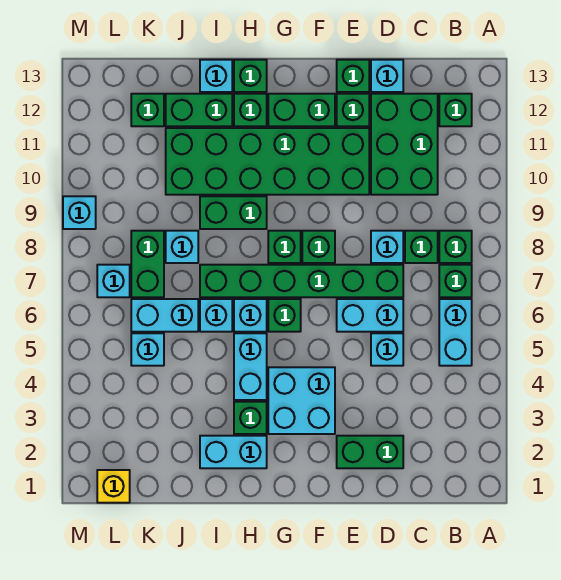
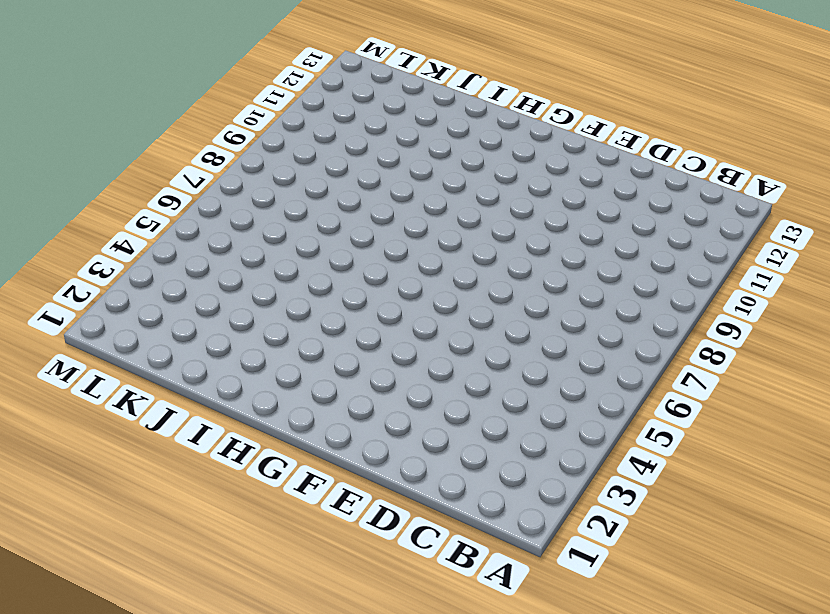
none -> cyan 1x2 brick [439,299,472,366]
none -> green 1x1 brick [439,265,472,297]
none -> green 1x1 brick [439,231,472,263]
none -> green 1x1 brick [439,94,472,126]

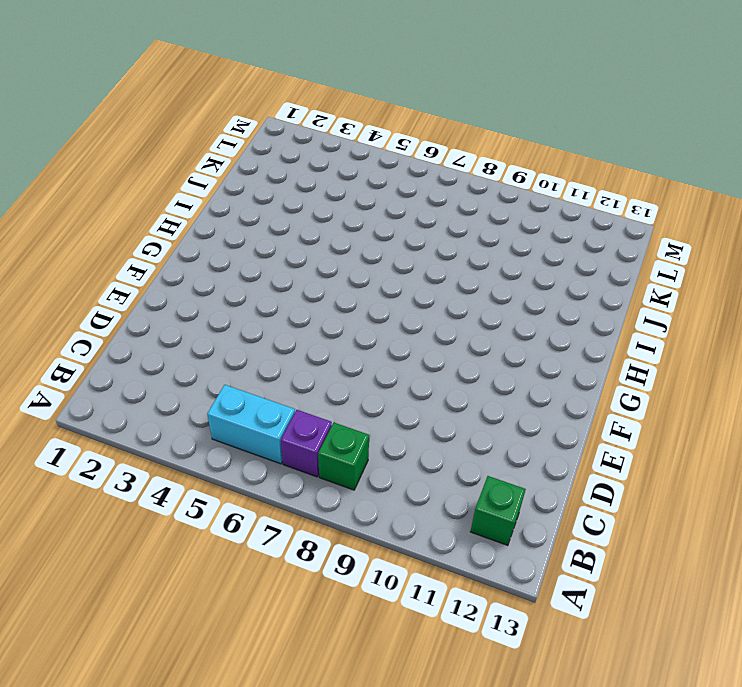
purple 1x1 brick [281,410,332,477] -> green 1x1 brick [439,265,472,297]
none -> green 1x1 brick [405,231,438,263]
none -> green 2x3 brick [371,94,438,195]
none -> green 1x2 brick [337,436,403,468]
none -> cyan 1x1 brick [371,333,403,366]

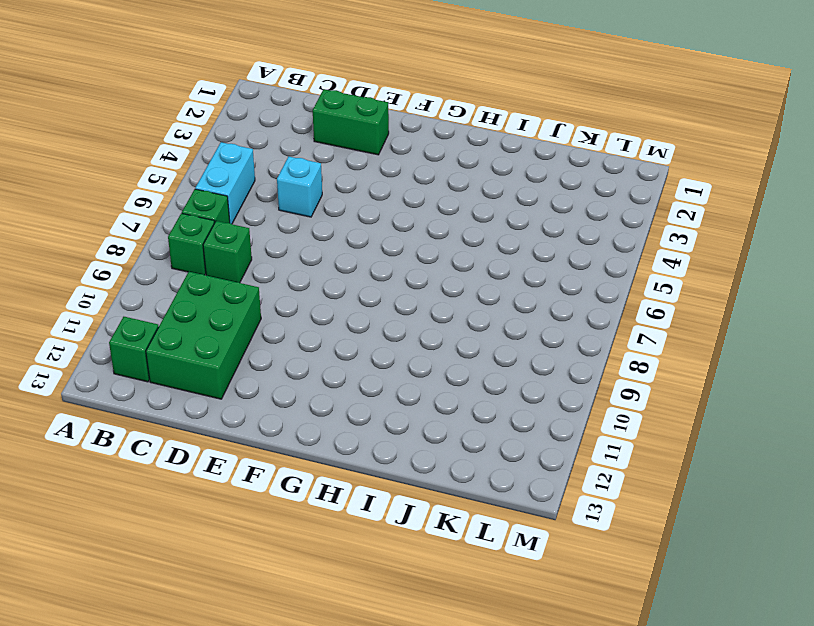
none -> cyan 1x2 brick [337,299,403,332]
none -> green 1x6 brick [200,265,403,297]
none -> cyan 1x1 brick [371,231,403,263]
none -> cyan 1x1 brick [371,60,403,92]

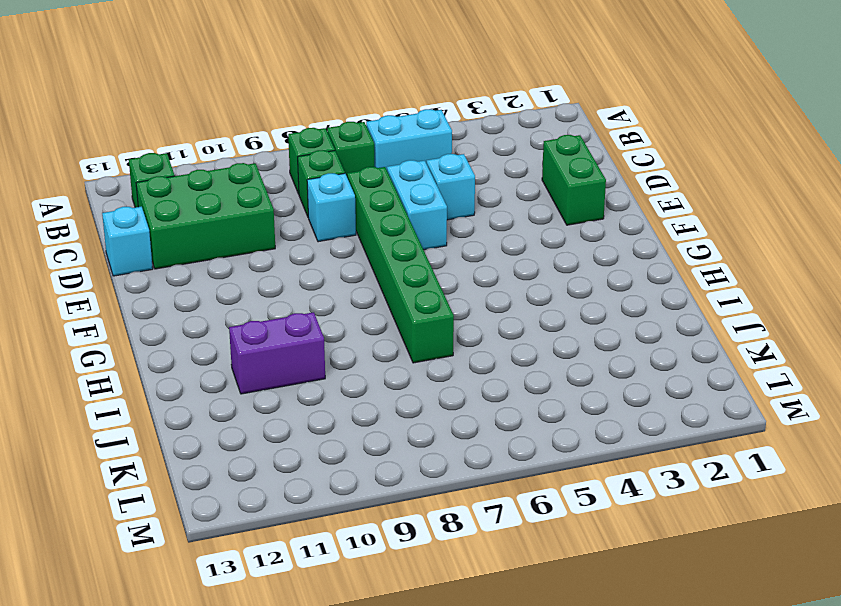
purple 1x2 brick [229,312,325,394] -> green 2x6 brick [166,128,369,195]
none -> green 1x1 brick [337,94,369,126]
none -> green 1x1 brick [337,60,369,92]
none -> cyan 2x2 brick [268,367,335,434]
none -> green 1x1 brick [302,231,335,263]

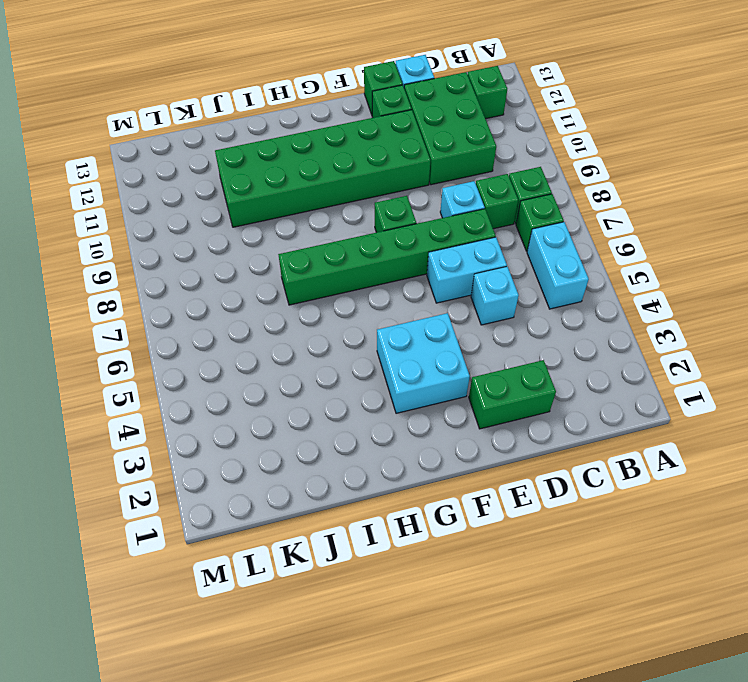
none -> green 1x2 brick [268,94,335,126]
none -> green 1x1 brick [268,299,301,332]
none -> green 1x1 brick [268,231,301,263]
none -> cyan 1x2 brick [200,436,267,468]

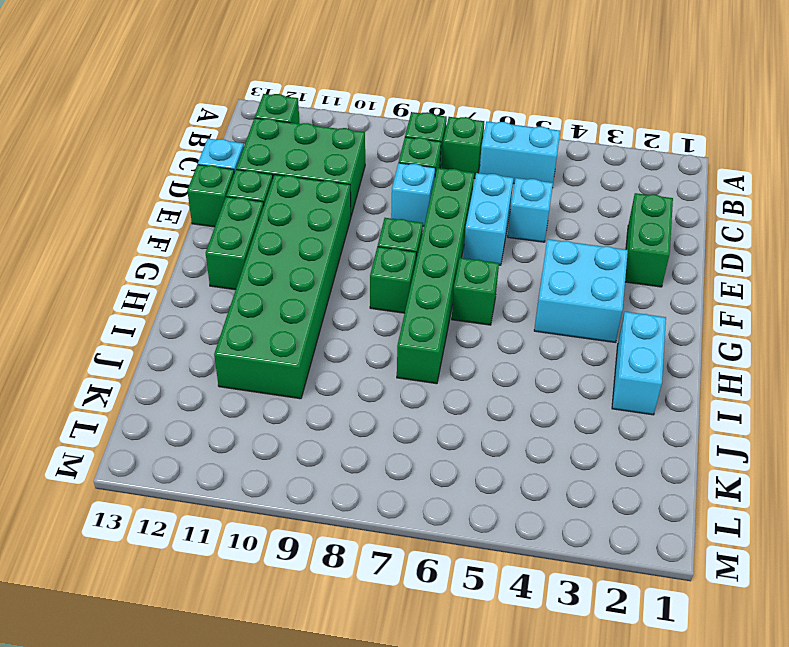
none -> green 1x1 brick [234,402,267,434]
none -> cyan 1x2 brick [234,333,267,400]
none -> cyan 1x1 brick [234,299,267,332]
none -> green 1x2 brick [200,196,267,229]

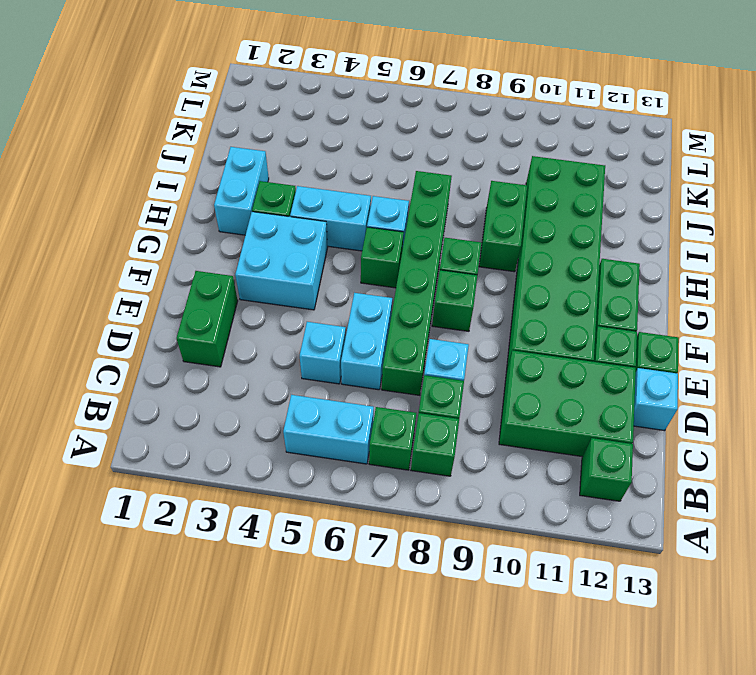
none -> green 1x1 brick [234,94,267,126]
none -> green 1x1 brick [234,60,267,92]
none -> cyan 1x1 brick [200,299,232,332]
none -> green 1x2 brick [166,94,232,126]

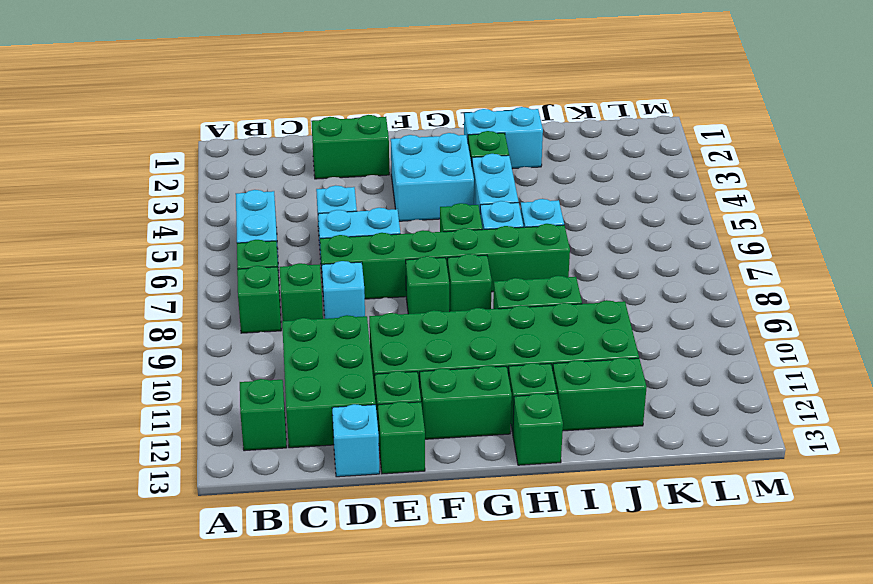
none -> cyan 1x1 brick [200,60,232,92]
none -> cyan 1x2 brick [131,299,198,332]
none -> cyan 1x1 brick [166,231,198,263]
none -> cyan 1x1 brick [131,333,164,366]

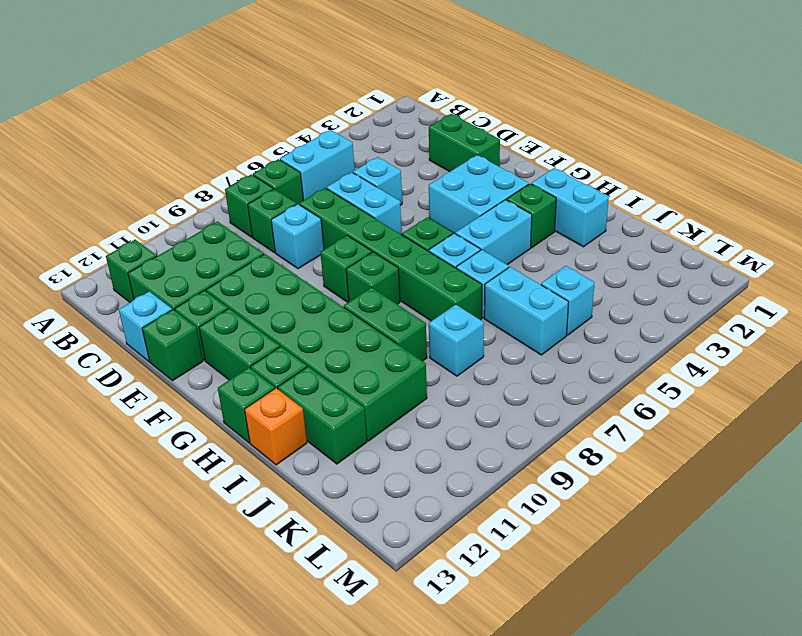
orange 1x1 brick [245,388,307,465] -> cyan 1x1 brick [200,60,232,92]
none -> green 1x2 brick [131,231,164,297]
none -> green 1x1 brick [131,94,164,126]
none -> yellow 1x1 brick [97,470,130,503]
none -> cyan 1x1 brick [97,265,130,297]

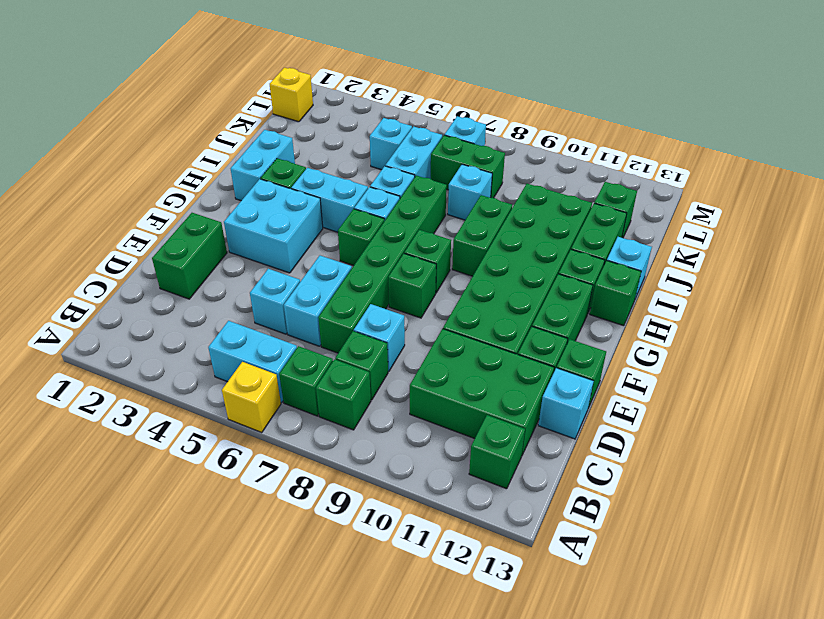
yellow 1x1 brick [222,362,281,432] -> none
none -> cyan 1x1 brick [63,196,96,229]

